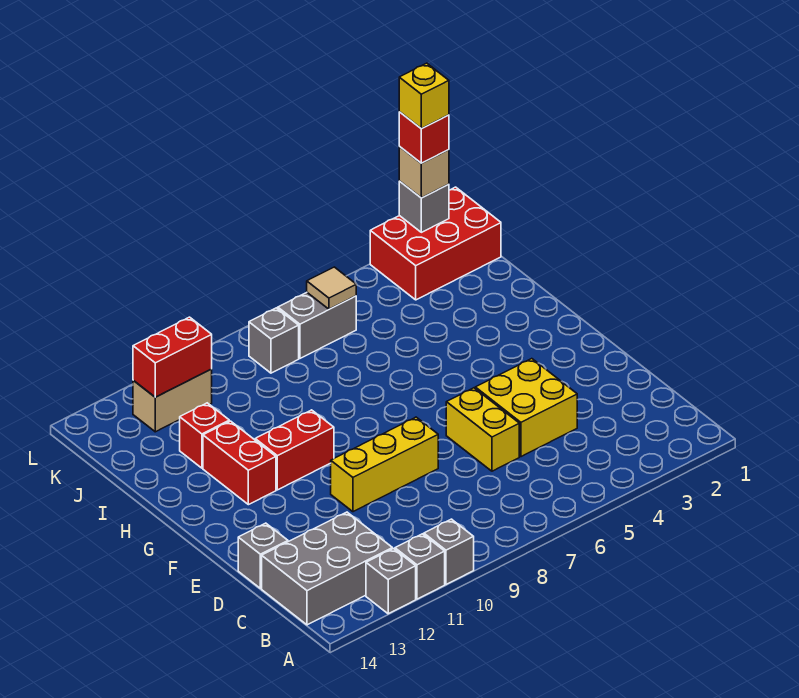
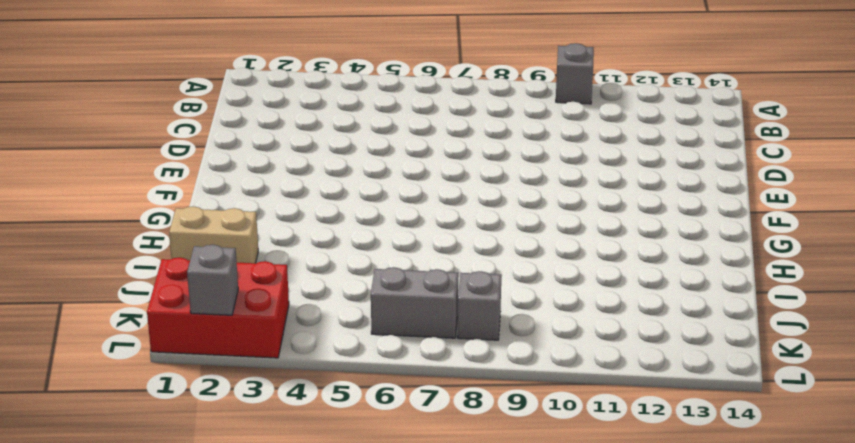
tan 1x2 brick [169,206,258,263] -> tan 1x2 brick moved to [133,369,212,432]
none -> grey 1x1 brick [395,534,445,599]
none -> grey 1x1 brick [366,549,416,614]
none -> grey 2x3 brick [262,512,392,625]

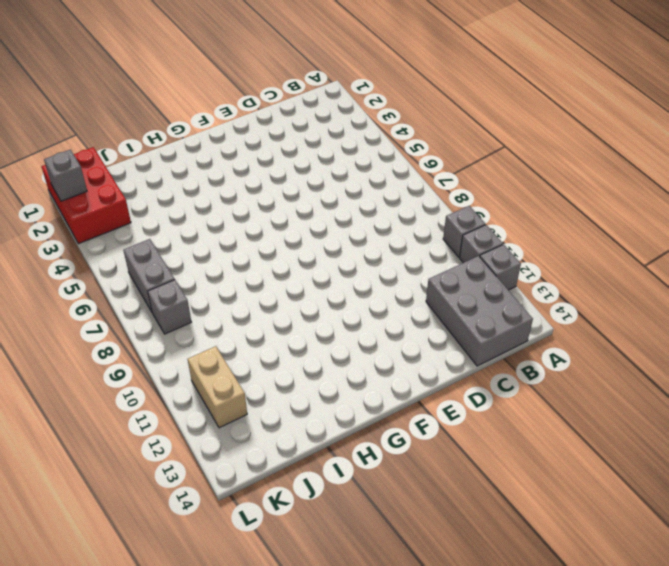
none -> yellow 2x2 brick [475,359,577,457]
none -> yellow 1x2 brick [446,388,519,471]
none -> grey 1x1 brick [238,523,288,588]

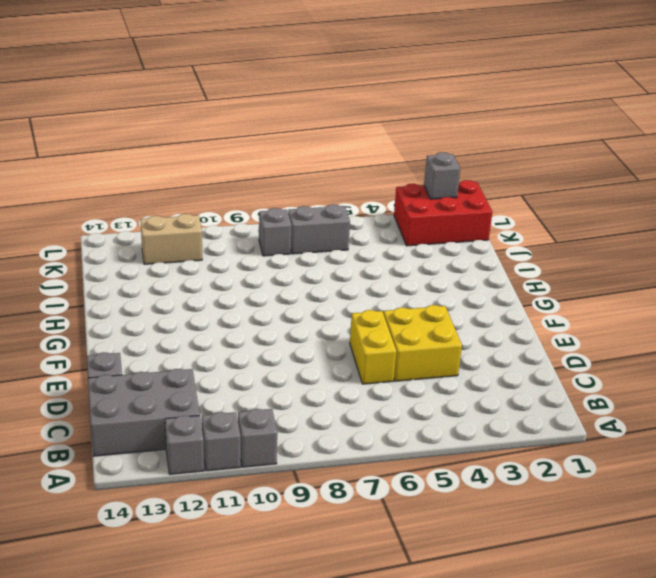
none -> yellow 1x3 brick [331,417,438,512]
none -> red 1x2 brick [255,410,334,490]
none -> red 1x2 brick [203,421,276,505]

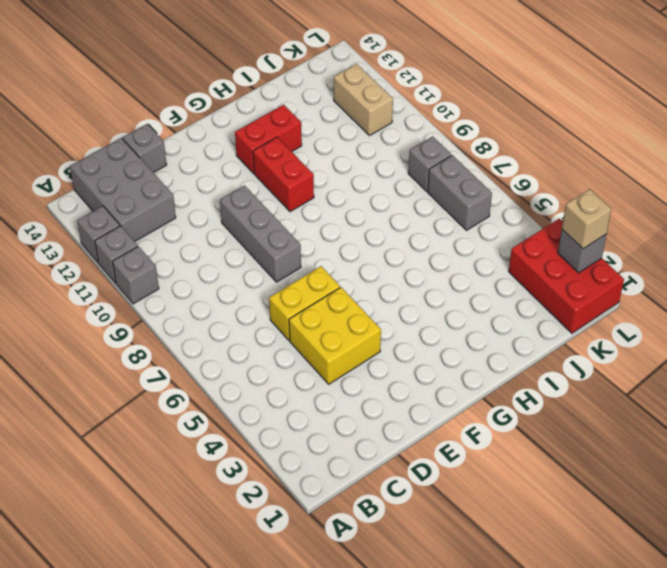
grey 1x3 brick [220,185,301,282] -> yellow 1x3 brick [331,417,438,512]
none -> red 1x1 brick [180,403,229,468]
none -> tan 1x1 tile [307,267,356,309]
none -> red 1x2 brick [133,317,212,397]

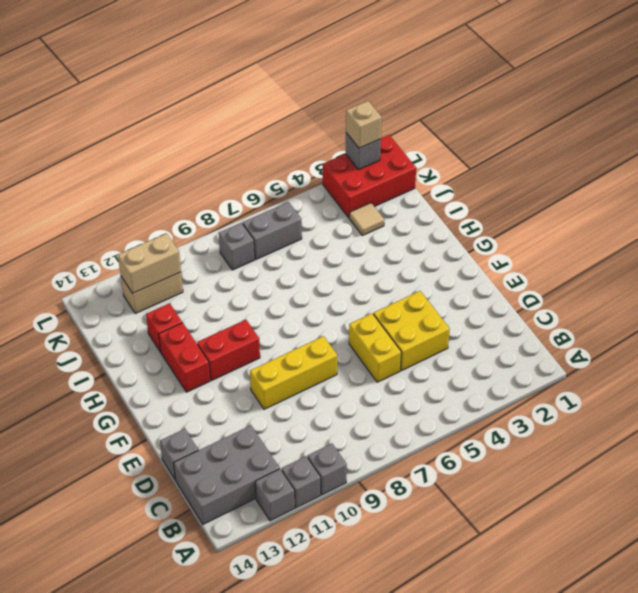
tan 1x1 tile [349,203,384,236] -> tan 1x1 tile moved to [307,267,356,309]
tan 1x2 brick [118,233,181,293] -> red 1x2 brick [133,317,212,397]
none -> red 1x1 brick [399,112,449,163]
none -> yellow 1x1 brick [399,63,449,129]

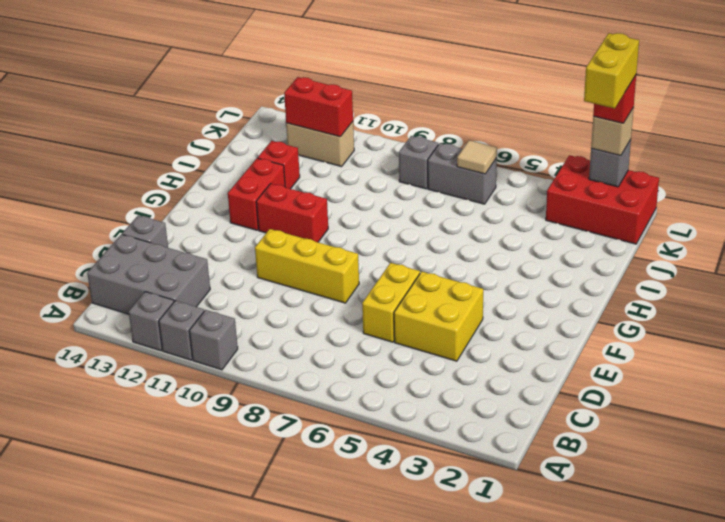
yellow 1x2 brick [584,33,639,109] -> yellow 1x1 brick [399,63,449,129]

